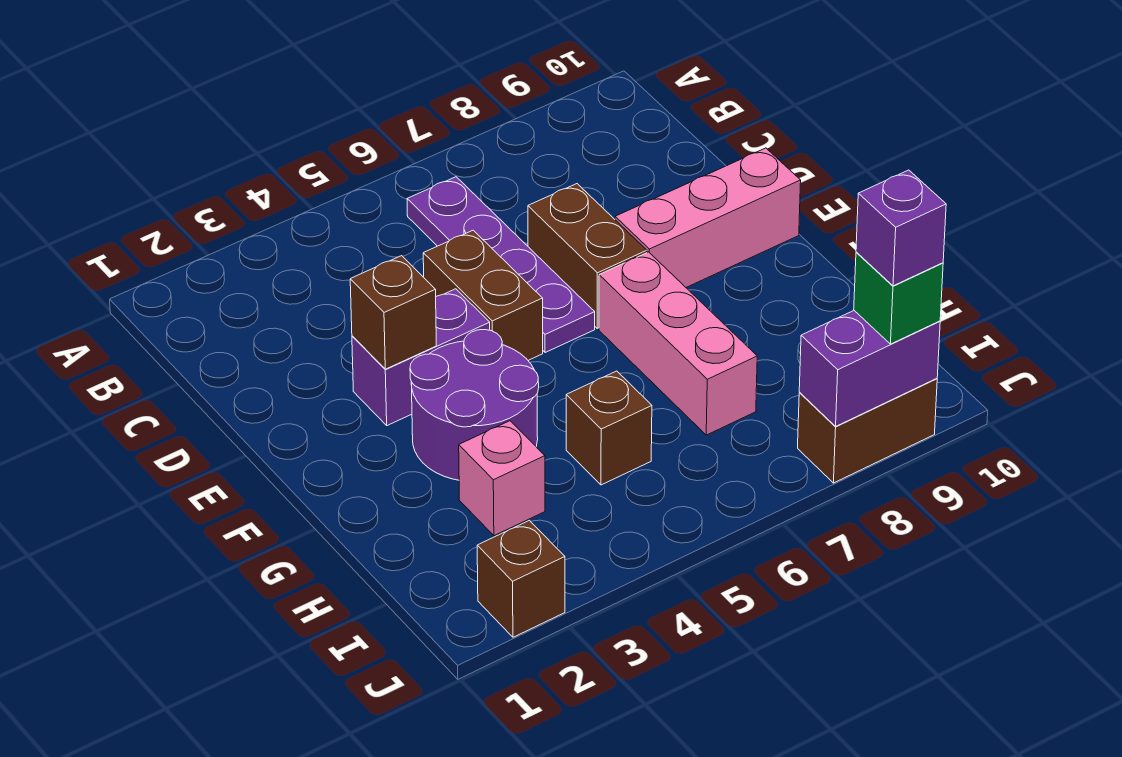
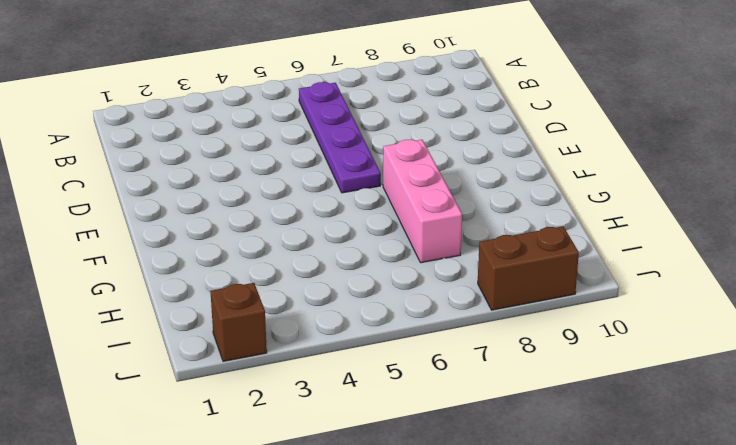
none -> brown 1x2 brick [423,230,543,360]
none -> brown 1x2 brick [528,184,647,328]
none -> purple 1x2 brick [352,289,490,426]

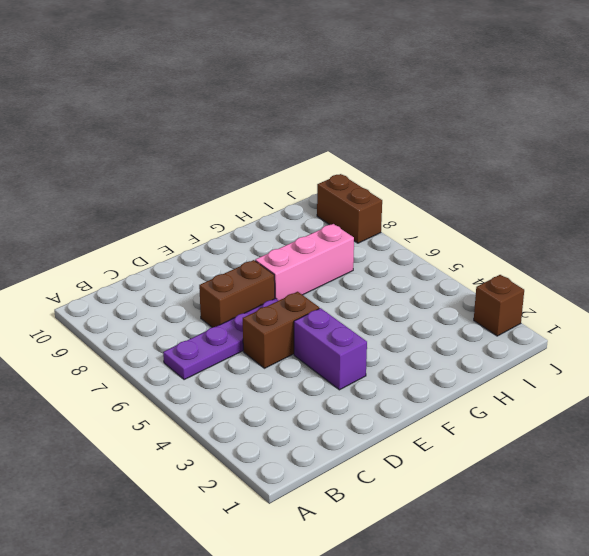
none -> pink 1x3 brick [615,148,801,287]
none -> purple 2x2 round brick [410,330,539,480]
none -> pink 1x1 brick [459,421,545,536]

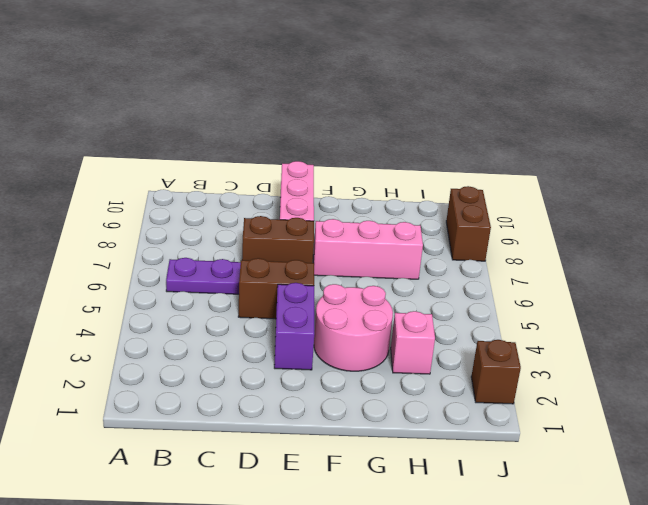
pink 2x2 round brick [314,284,393,371] -> purple 2x2 round brick [410,330,539,480]
none -> brown 1x1 brick [566,371,652,485]
none -> brown 1x1 brick [350,256,436,369]
none -> purple 1x2 brick [799,311,940,426]

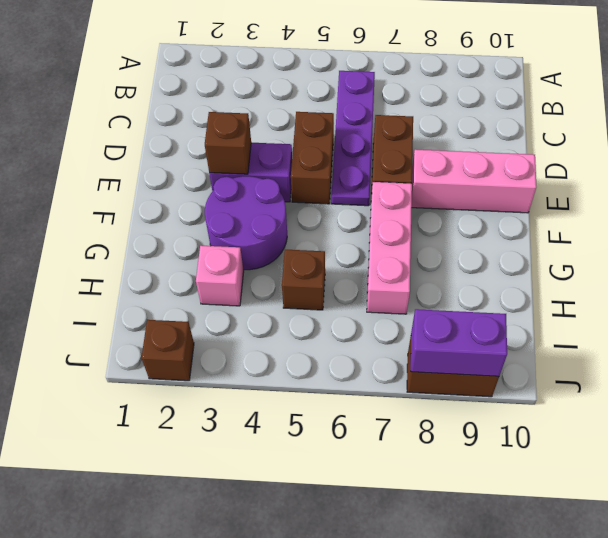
none -> green 1x1 brick [854,252,943,344]
none -> purple 1x1 brick [856,170,946,286]

